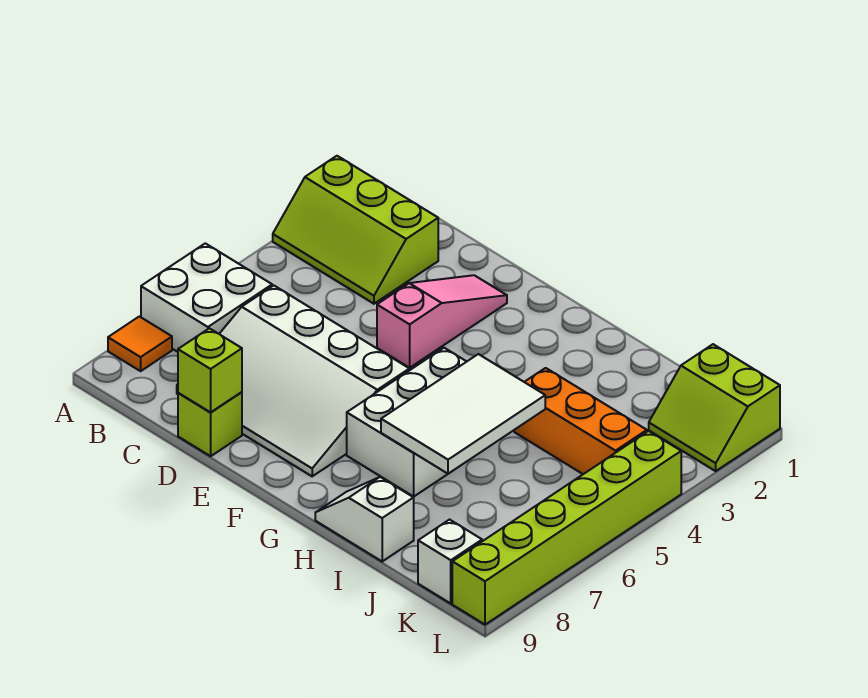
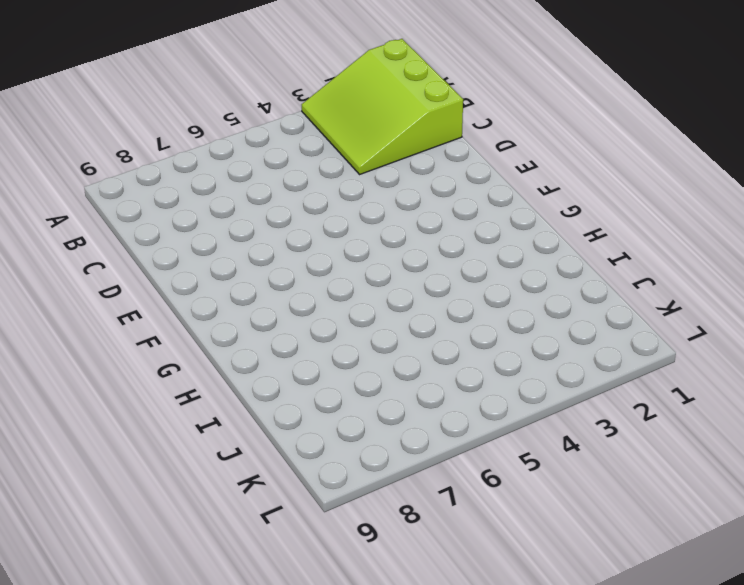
lime 3x3 slope [302,39,463,174] -> lime 2x3 slope [273,156,438,304]
none -> white 2x2 brick [141,243,272,352]
none -> orange 1x1 tile [108,317,172,371]
none -> white 3x4 slope [177,286,409,476]

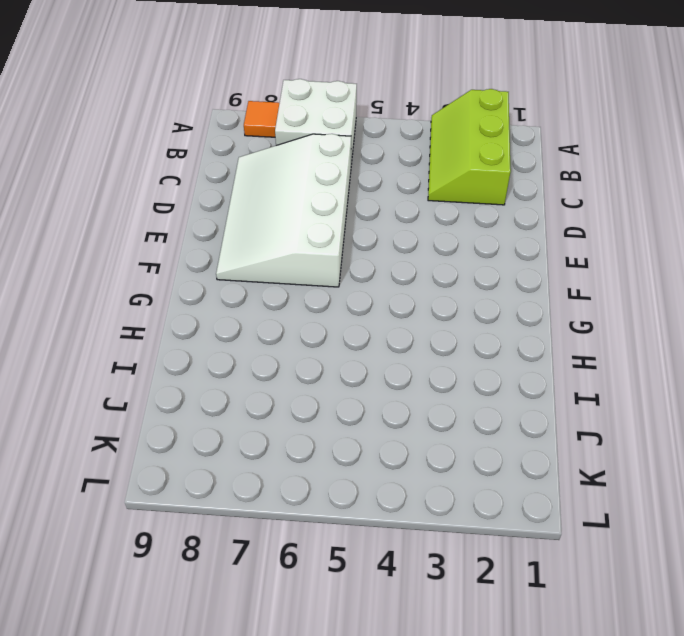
none -> lime 1x1 brick [178,392,242,456]
none -> pink 1x3 slope [377,275,507,368]
none -> white 2x3 brick [347,348,467,496]

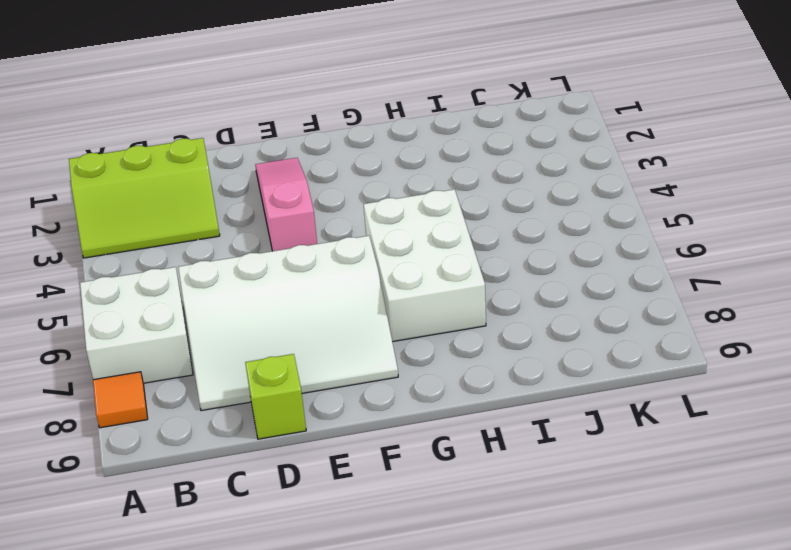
none -> white 1x2 slope [315,477,414,561]
none -> orange 1x3 brick [514,368,647,474]
none -> lime 2x2 slope [649,344,780,471]

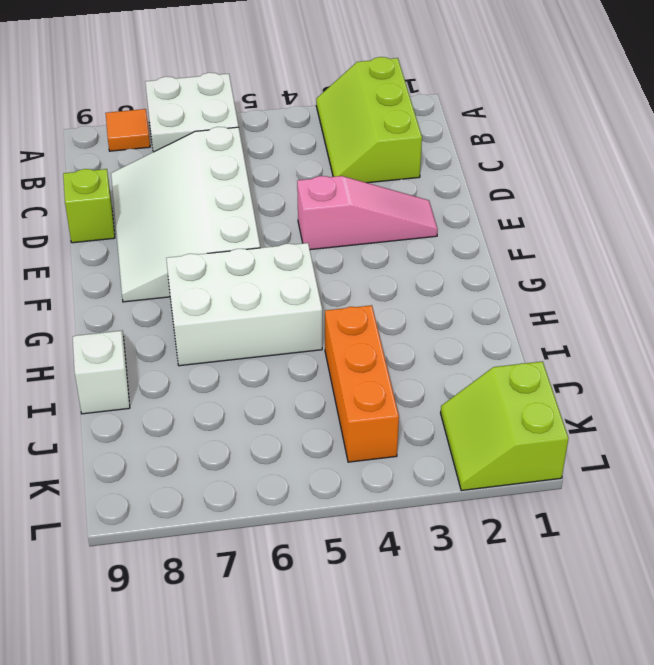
none -> white 1x1 brick [418,520,482,603]
none -> lime 1x6 brick [452,431,681,625]
none -> lime 1x1 brick [178,328,242,412]

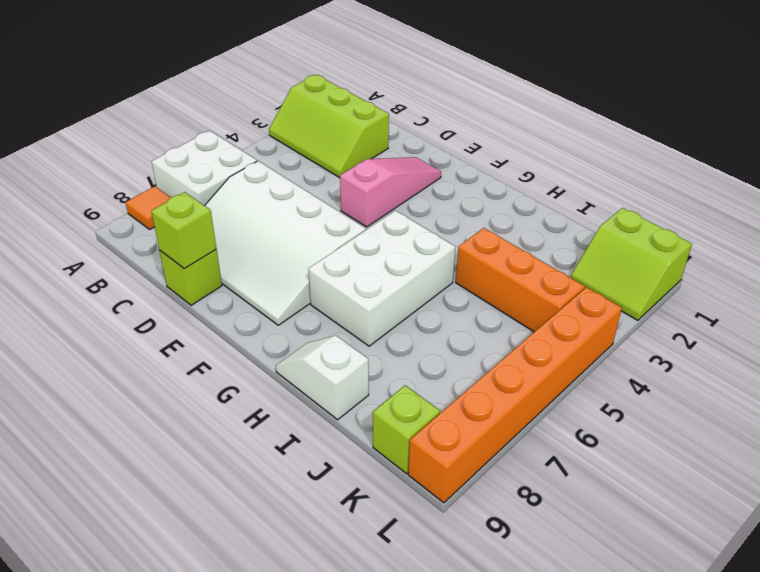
lime 1x1 brick [373,385,440,474] -> white 1x1 brick [418,520,482,603]
orange 1x6 brick [408,287,622,503] -> lime 1x6 brick [452,431,681,625]
none -> white 2x3 tile [381,354,545,474]

